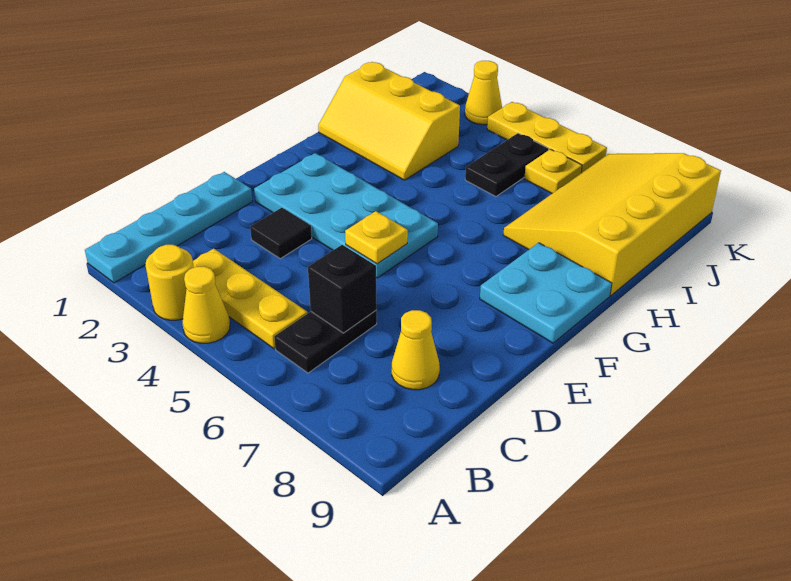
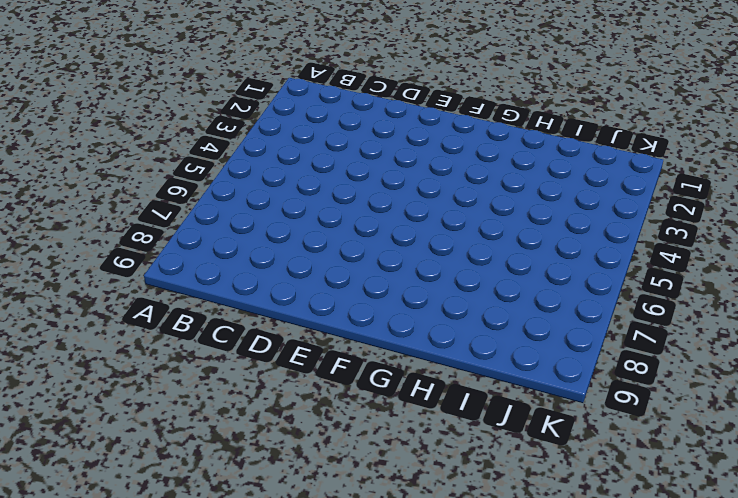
none -> cyan 1x4 plate [85,172,252,283]
none -> yellow 1x1 round brick [145,245,194,320]
none -> yellow 1x1 cone [182,266,230,343]

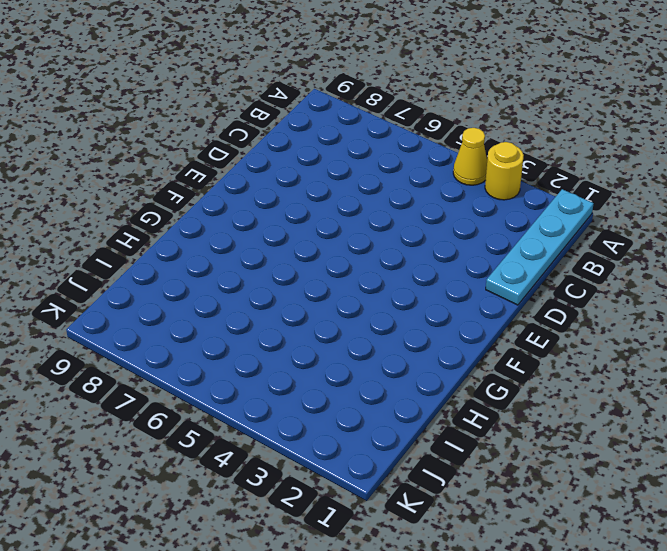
none -> yellow 1x3 plate [193,249,307,349]
none -> black 1x2 plate [274,310,377,373]
none -> yellow 1x1 cone [392,310,440,390]

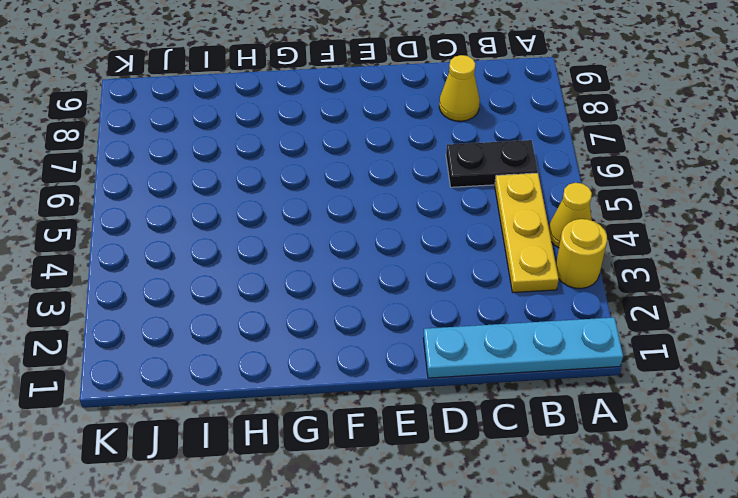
none -> black 1x1 tile [250,208,312,259]
none -> cyan 2x4 plate [254,153,438,278]
none -> cyan 2x2 plate [480,243,612,343]

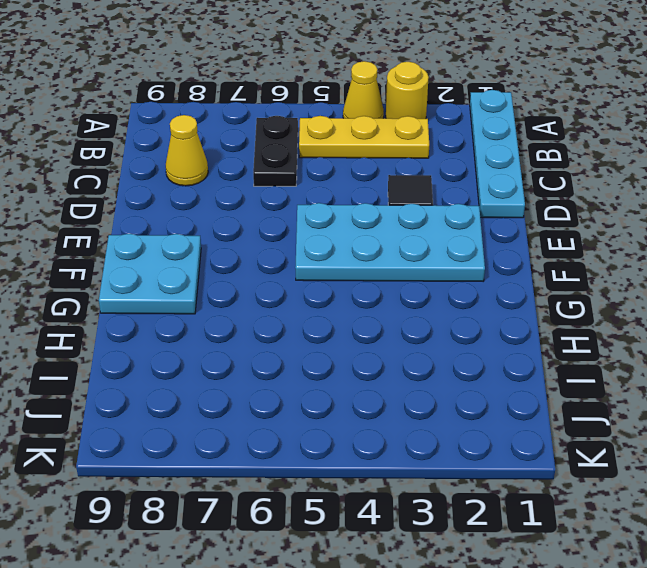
none -> yellow 2x3 slope [318,62,460,180]
none -> yellow 3x4 slope [503,153,721,295]
none -> black 1x2 plate [465,133,549,197]

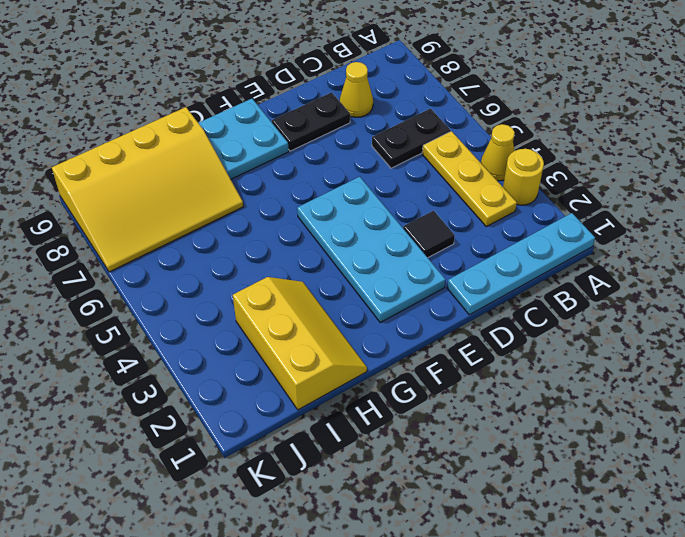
black 1x2 plate [272,92,350,151] -> black 1x2 plate moved to [465,133,549,197]
none -> yellow 1x1 plate [524,149,582,193]
none -> yellow 1x1 cone [465,61,502,125]
none -> yellow 1x3 plate [487,102,607,173]

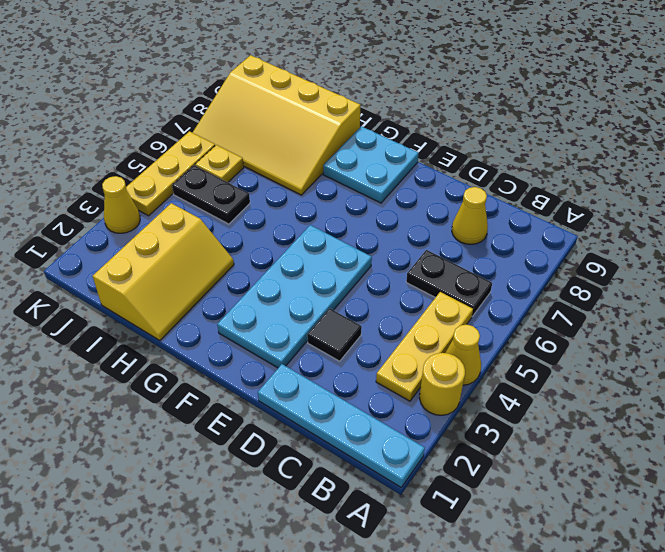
none -> black 1x1 brick [308,245,377,333]
none -> yellow 1x1 plate [345,211,408,264]

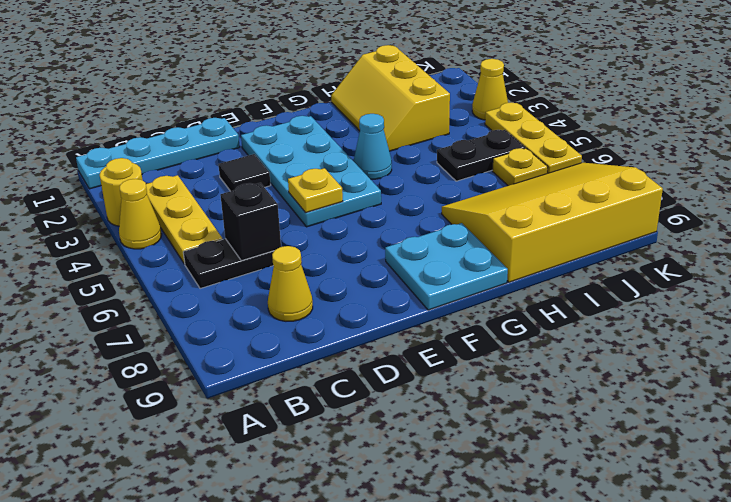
cyan 1x1 cone [354,114,392,179] -> none

